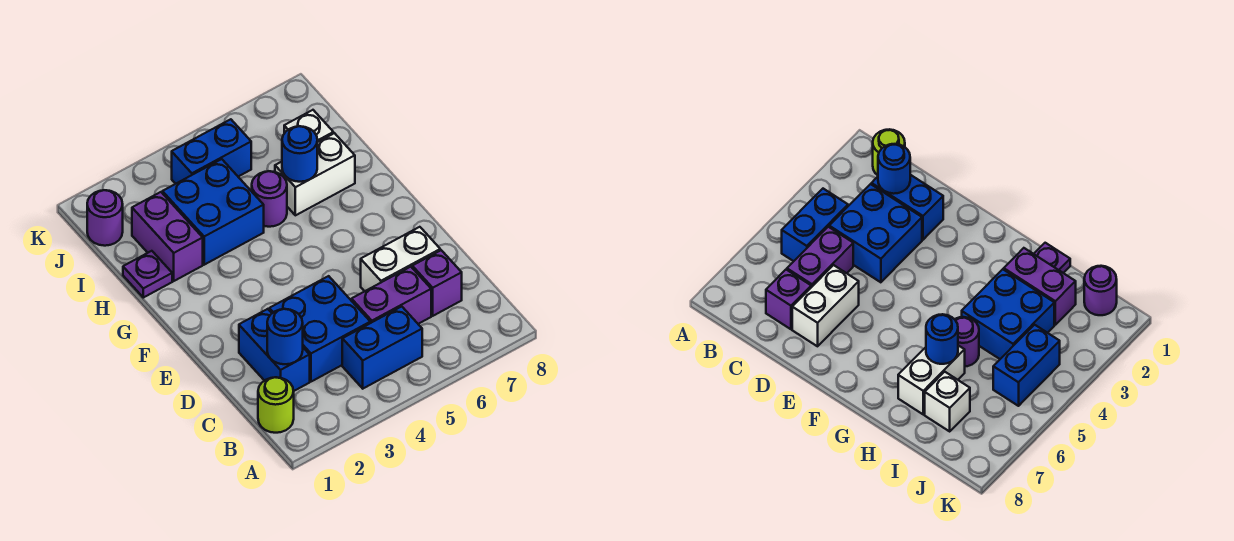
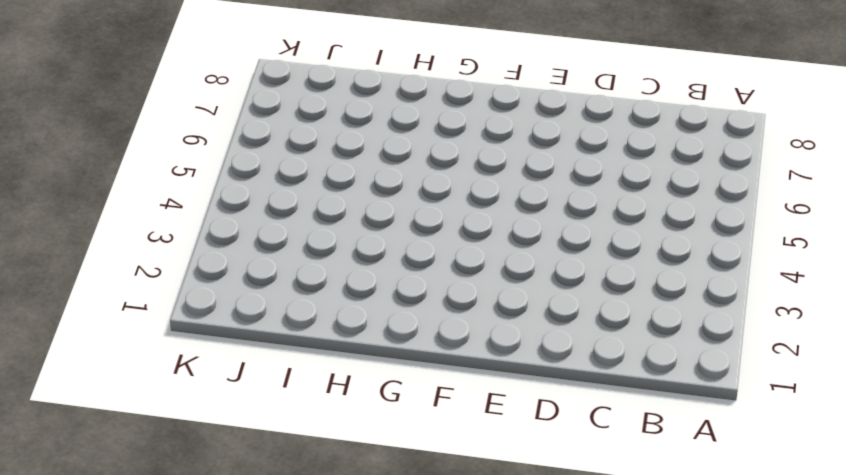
none -> lime 1x1 round brick [258,377,294,433]
none -> blue 1x2 brick [342,306,422,388]
none -> blue 1x2 brick [239,309,310,391]

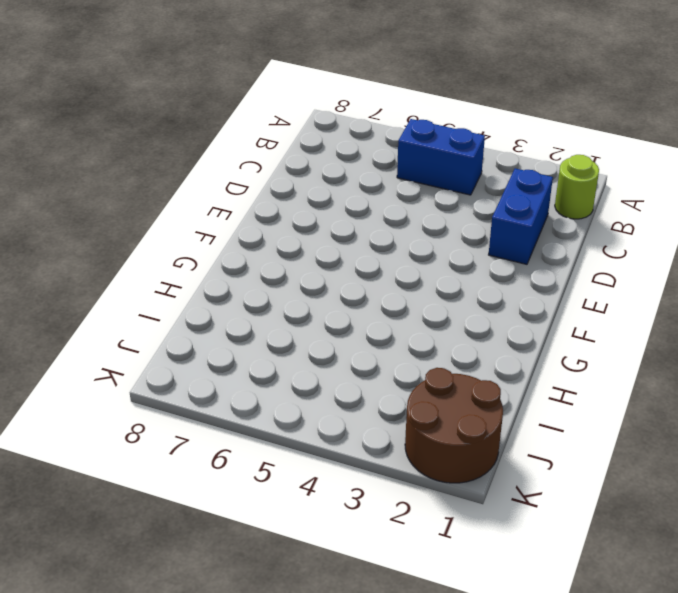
brown 2x2 round brick [405,368,503,483] -> purple 1x1 round brick [87,190,123,246]
none -> blue 2x2 brick [269,276,370,382]
none -> purple 1x2 brick [352,267,431,324]
none -> purple 1x1 brick [412,250,462,316]

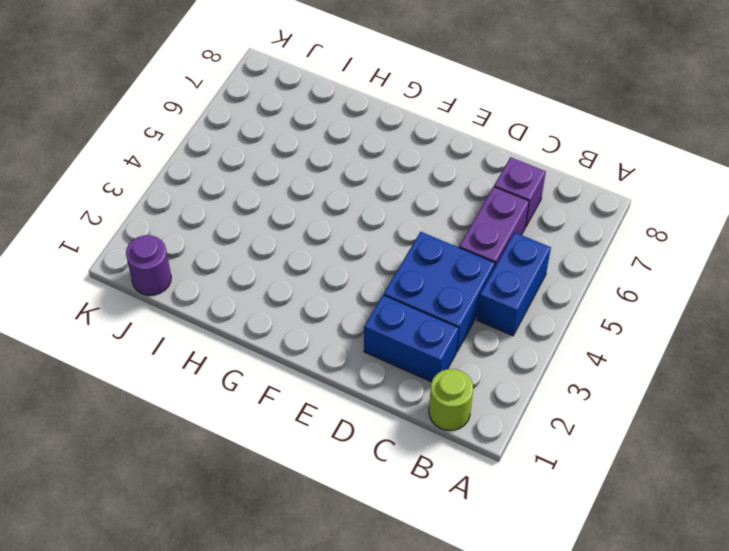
none -> white 1x2 brick [361,227,440,291]
none -> purple 1x1 plate [123,251,172,298]
none -> purple 1x2 brick [132,192,203,281]

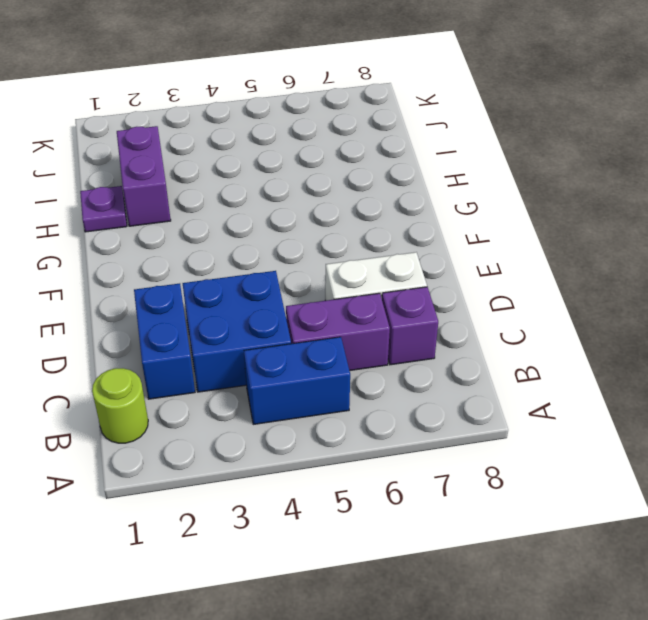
none -> blue 2x2 brick [162,159,264,265]
none -> purple 1x1 round brick [252,171,287,227]
none -> white 1x2 brick [275,133,355,215]

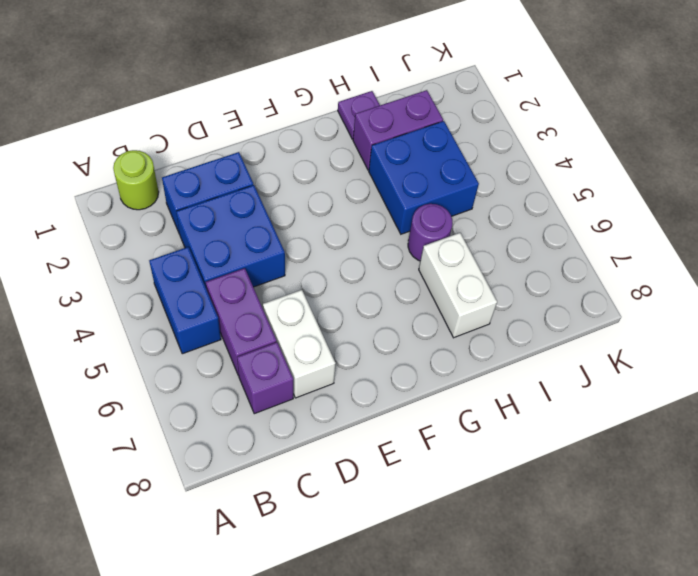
none -> white 1x1 brick [284,110,333,142]
none -> purple 1x1 round brick [87,190,123,246]
none -> blue 1x2 brick [172,119,251,184]

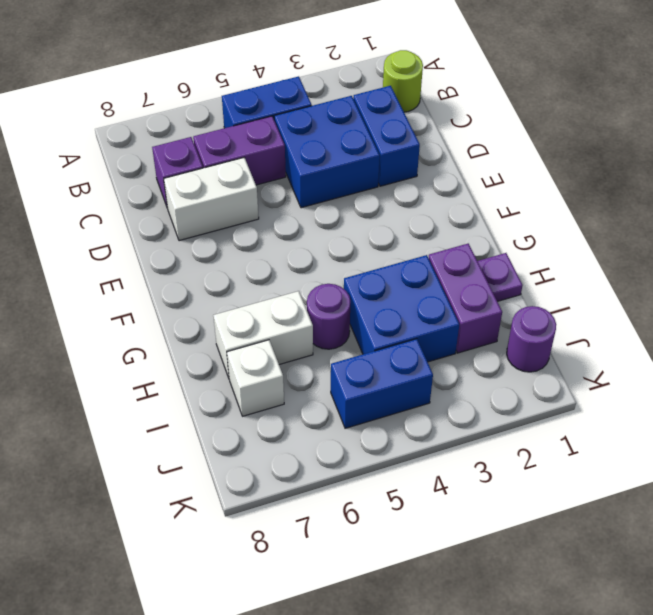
none -> blue 1x1 round brick [267,309,303,364]
none -> blue 1x1 round brick [282,126,317,182]

